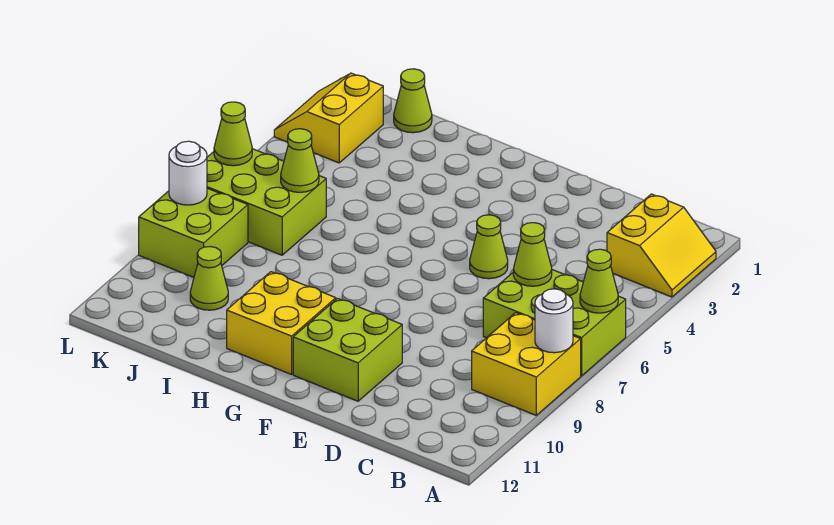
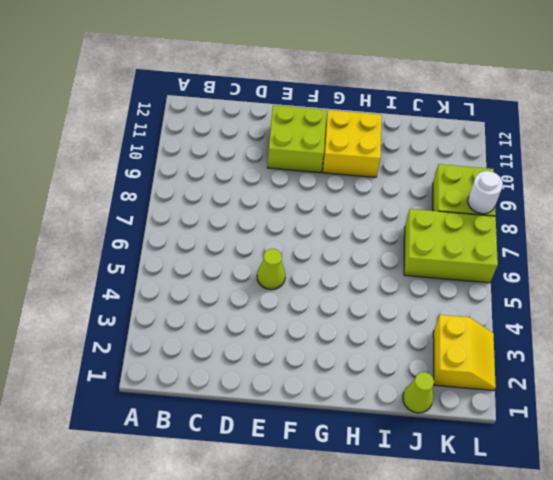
none -> yellow 2x2 slope [607,194,716,297]
none -> lime 2x3 brick [483,270,626,376]
none -> yellow 2x2 brick [472,313,581,415]

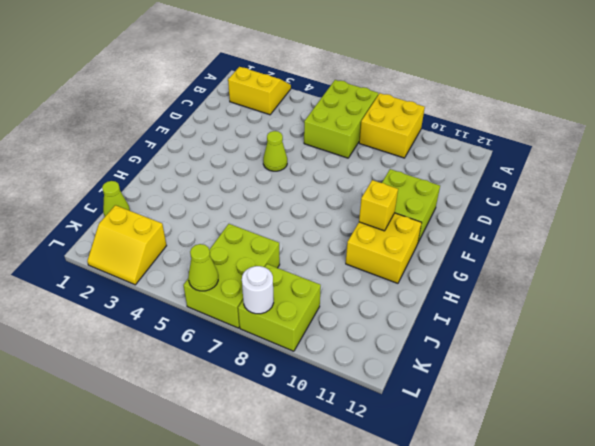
yellow 1x1 brick [359,180,398,231] -> none
none -> lime 1x1 cone [190,247,228,310]
none -> lime 1x1 cone [580,249,618,313]
none -> white 1x1 round brick [535,289,573,353]

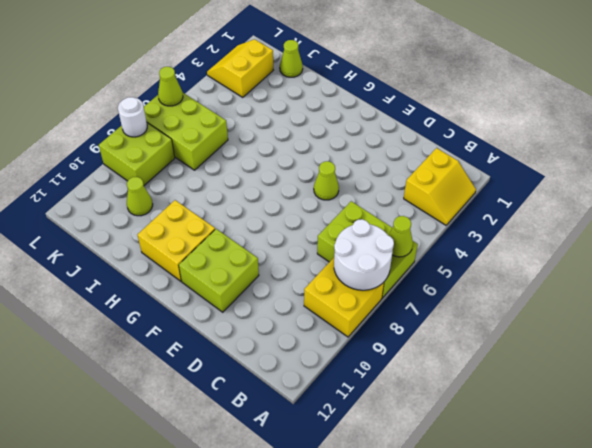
white 2x2 round brick [334,219,394,290] -> white 1x1 round brick [535,289,573,353]
none -> lime 1x1 cone [513,223,552,286]
none -> lime 1x1 cone [281,129,319,192]

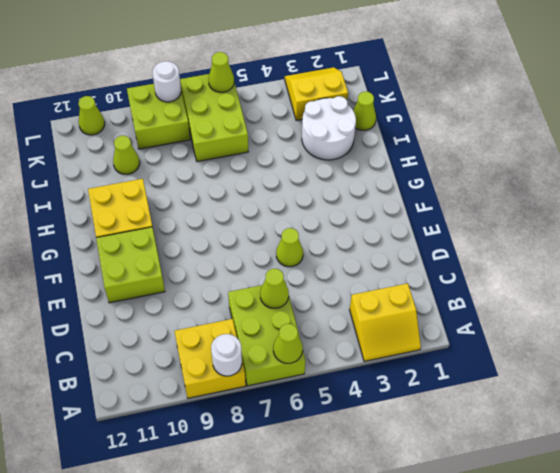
white 2x2 round brick [302,96,356,160] -> none
lime 1x1 cone [79,96,105,135] -> lime 1x1 cone moved to [281,129,319,192]

